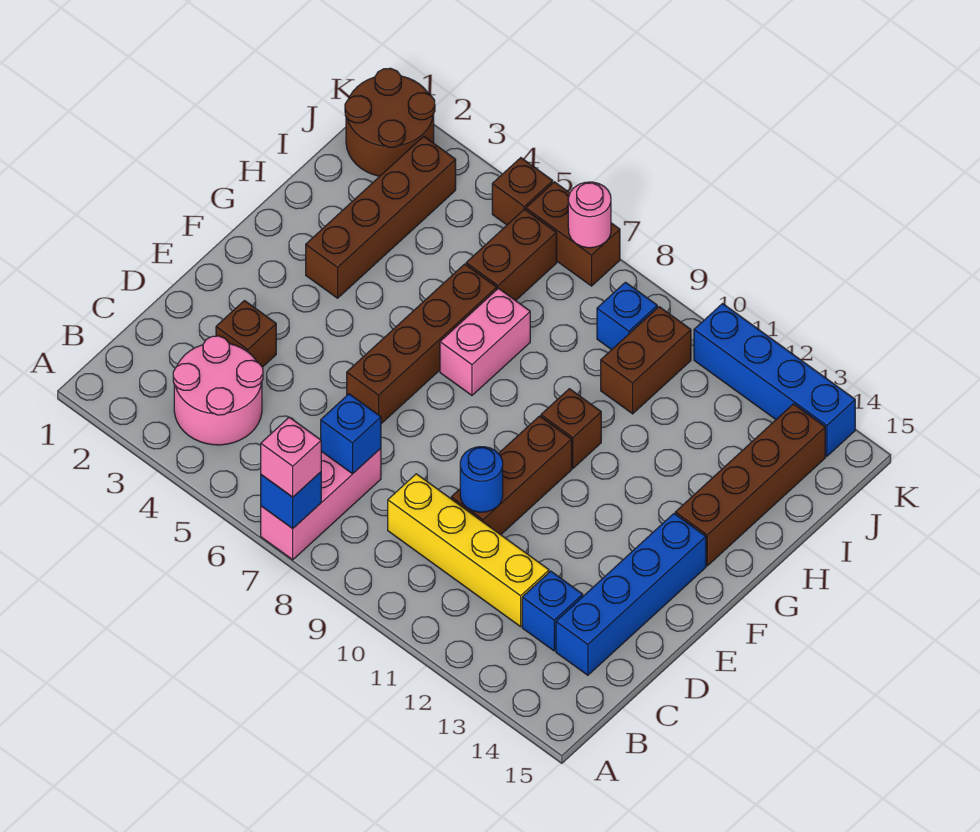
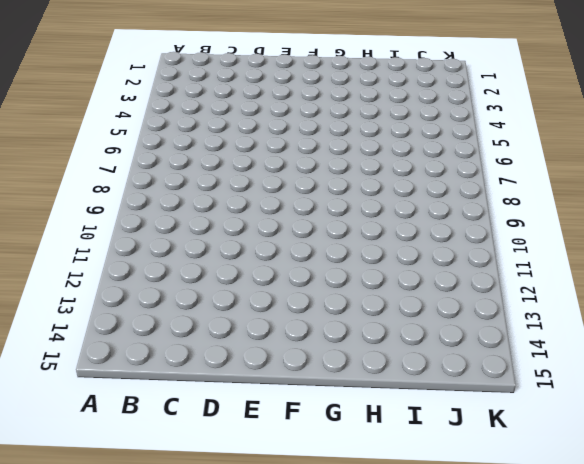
none -> pink 1x3 brick [261,448,381,560]
none -> pink 2x2 round brick [173,336,263,445]
none -> yellow 1x4 brick [388,474,549,627]

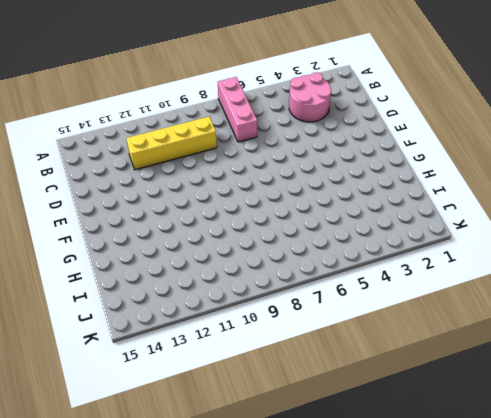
none -> blue 1x1 brick [522,571,583,651]
none -> blue 1x4 brick [556,514,706,675]
none -> brown 1x1 brick [216,301,276,367]

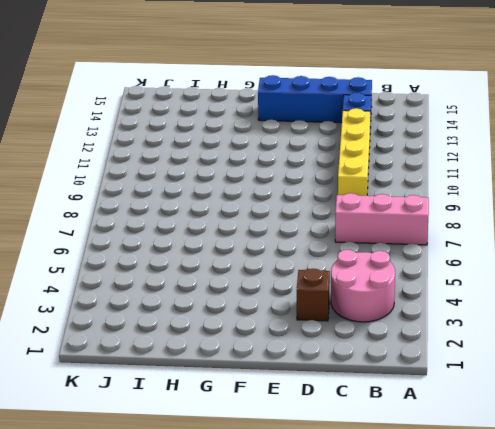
none -> brown 1x3 brick [451,416,572,535]
none -> brown 1x4 brick [347,264,497,424]
none -> brown 1x4 brick [306,136,456,298]

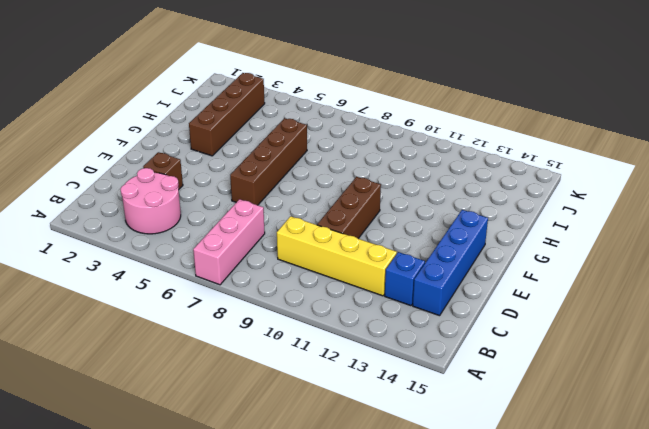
none -> pink 1x2 brick [440,288,530,395]
none -> brown 1x1 brick [541,389,601,468]
none -> brown 1x4 brick [675,404,825,566]

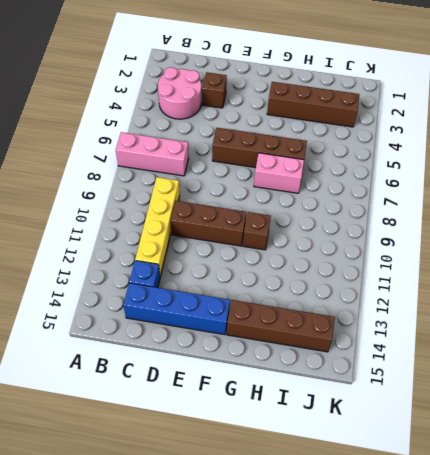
none -> brown 1x2 brick [466,209,557,301]
none -> brown 1x2 brick [601,307,691,414]
none -> brown 2x2 round brick [345,68,435,176]

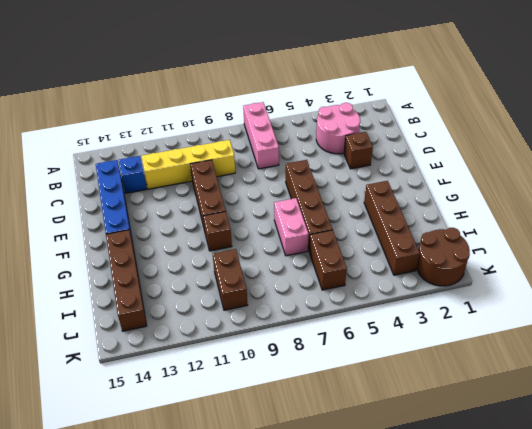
none -> blue 1x1 brick [597,282,657,350]
none -> brown 1x1 brick [492,158,553,225]
none -> brown 1x2 brick [526,182,620,286]

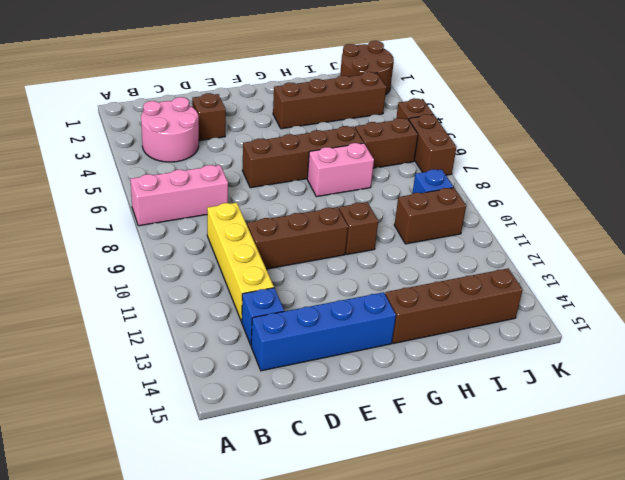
none -> blue 1x4 brick [694,304,855,456]
none -> blue 1x1 brick [261,472,321,528]
none -> blue 1x1 brick [321,394,381,474]

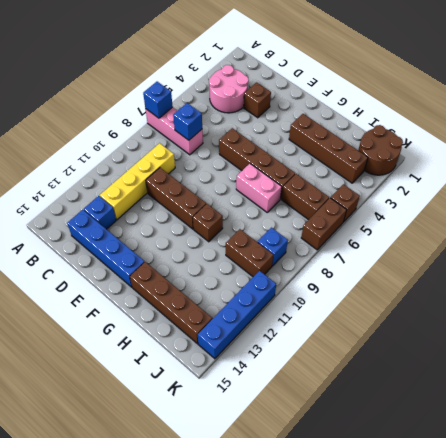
none -> blue 1x1 round brick [460,447,503,512]
none -> pink 1x1 round brick [568,182,611,248]
none -> pink 1x1 brick [261,417,321,497]

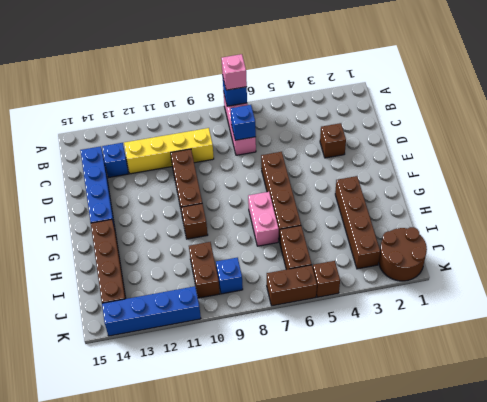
none -> pink 2x2 round brick [173,336,263,445]
none -> blue 1x1 round brick [460,447,503,512]
none -> pink 1x1 round brick [568,182,611,248]

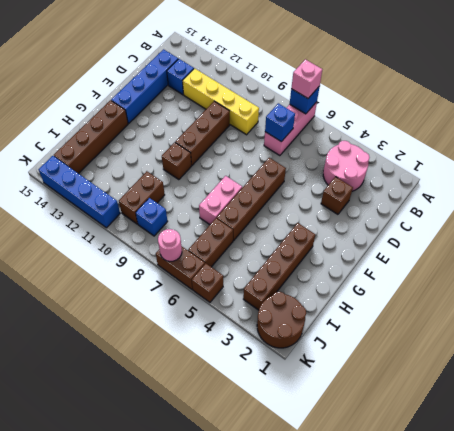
none -> blue 1x1 round brick [460,447,503,512]

